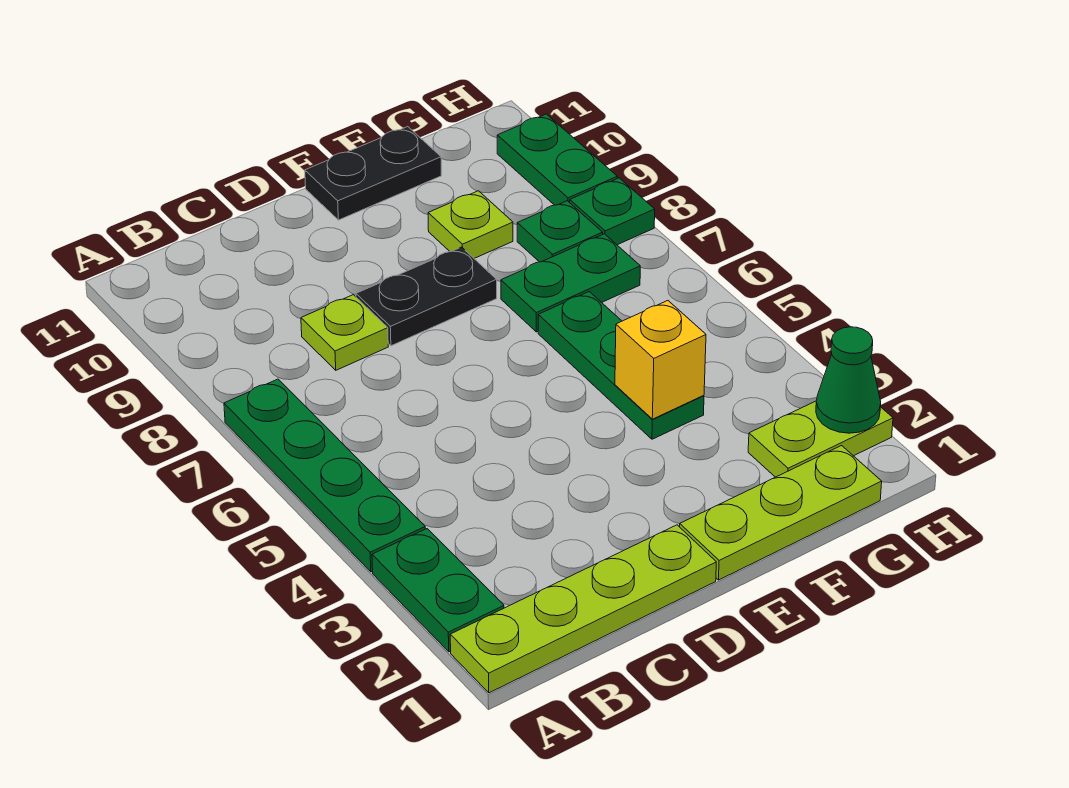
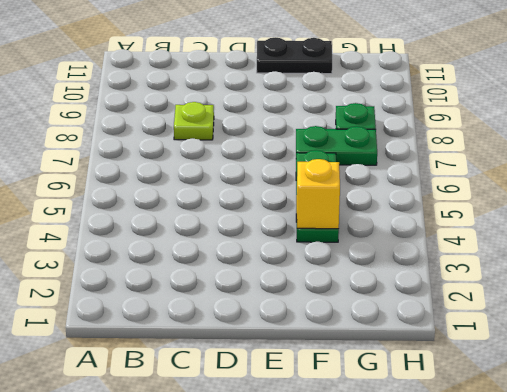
none -> lime 1x4 plate [450,525,716,693]
none -> green 1x2 plate [372,529,504,652]
none -> green 1x4 plate [224,379,425,572]

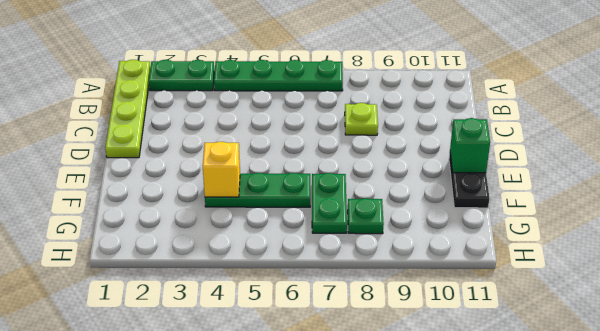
green 1x1 brick [450,118,490,173] -> none
none -> black 1x2 plate [356,247,497,346]
none -> lime 1x3 plate [680,446,882,580]
none -> lime 1x1 plate [428,191,513,258]

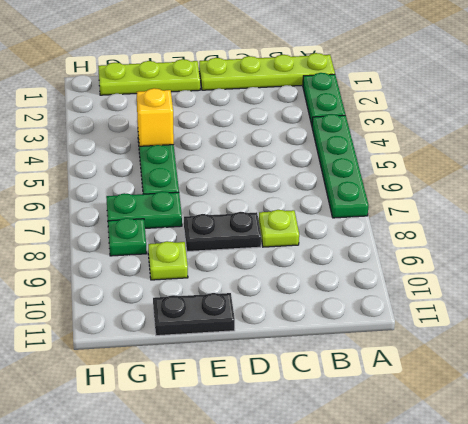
none -> lime 1x2 plate [748,401,893,477]
none -> green 1x1 plate [570,178,655,245]
none -> green 1x2 plate [497,114,617,205]

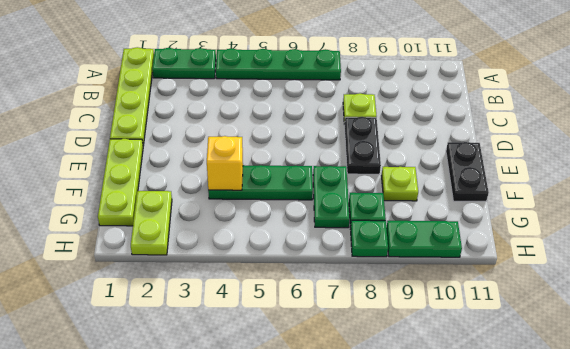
none -> green 1x1 cone [816,327,881,433]

